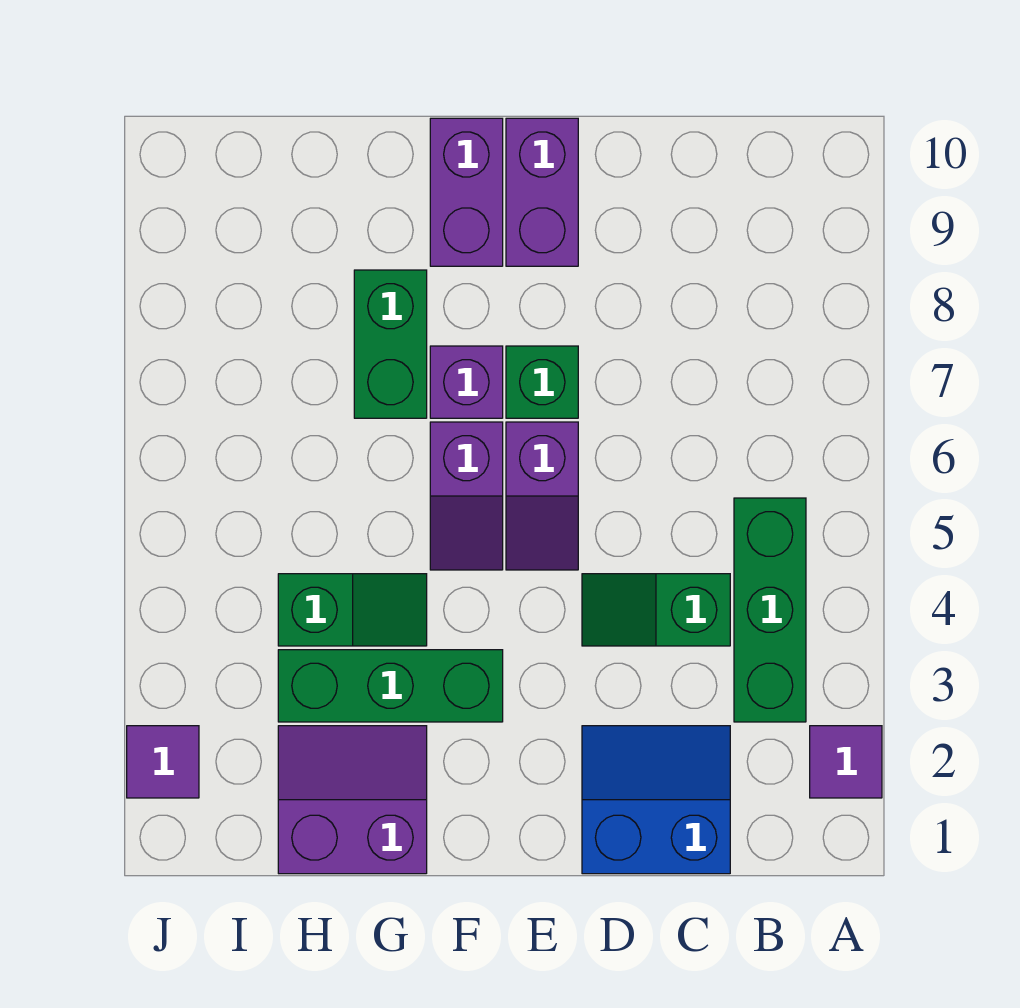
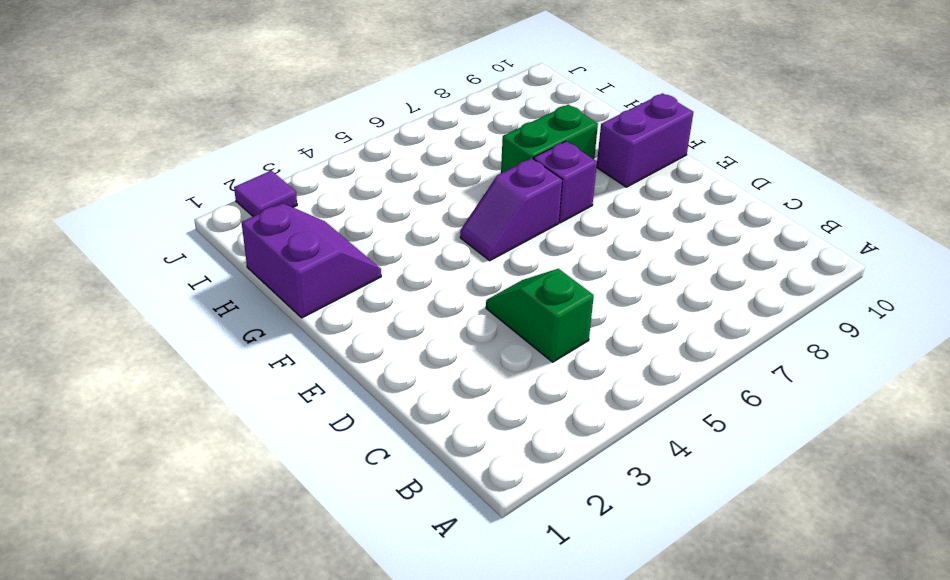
none -> purple 1x1 tile [810,726,882,798]
none -> green 1x3 brick [734,498,806,722]
none -> blue 2x2 slope [582,726,730,874]

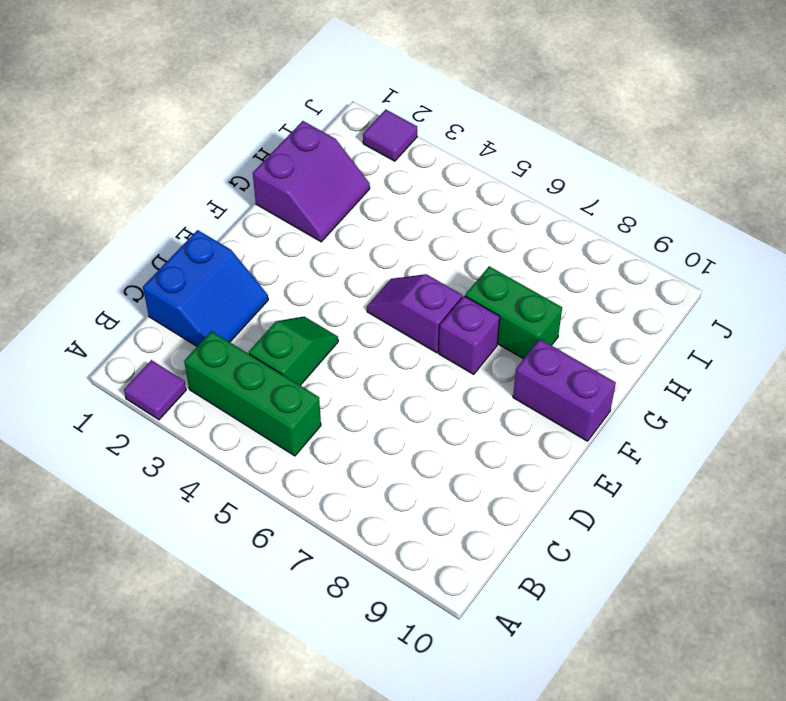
none -> purple 1x2 slope [506,422,578,570]
none -> green 1x1 brick [506,346,578,418]
none -> purple 1x2 brick [506,118,578,266]

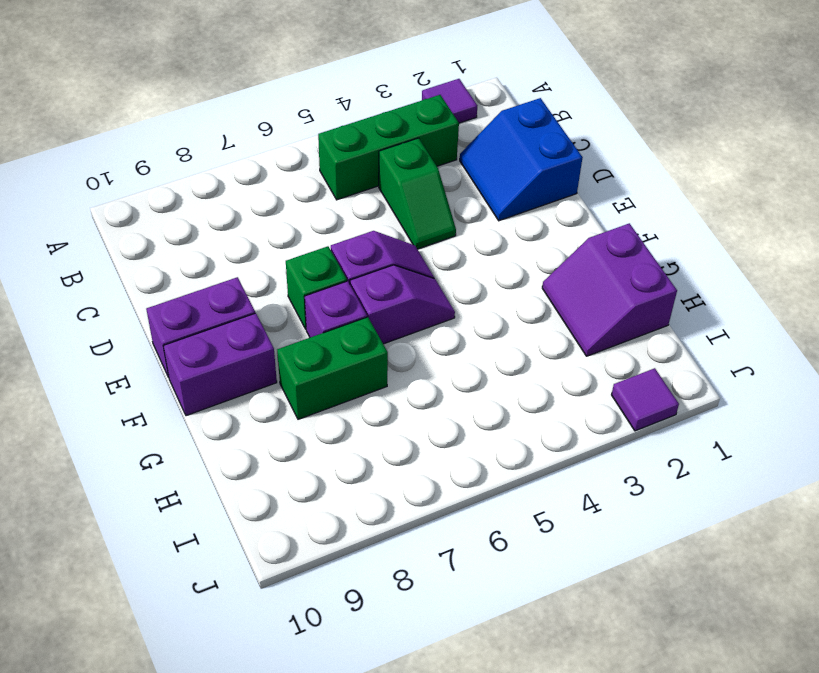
none -> green 1x3 brick [278,650,503,722]
none -> green 1x2 slope [278,574,427,646]

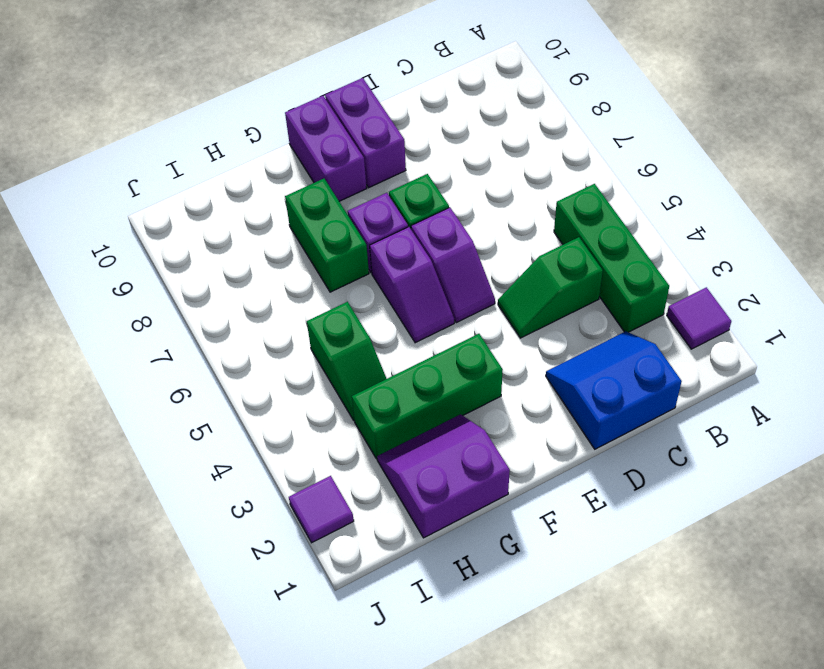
green 1x2 slope [307,302,387,420] -> green 1x2 slope turned to [278,574,427,646]

